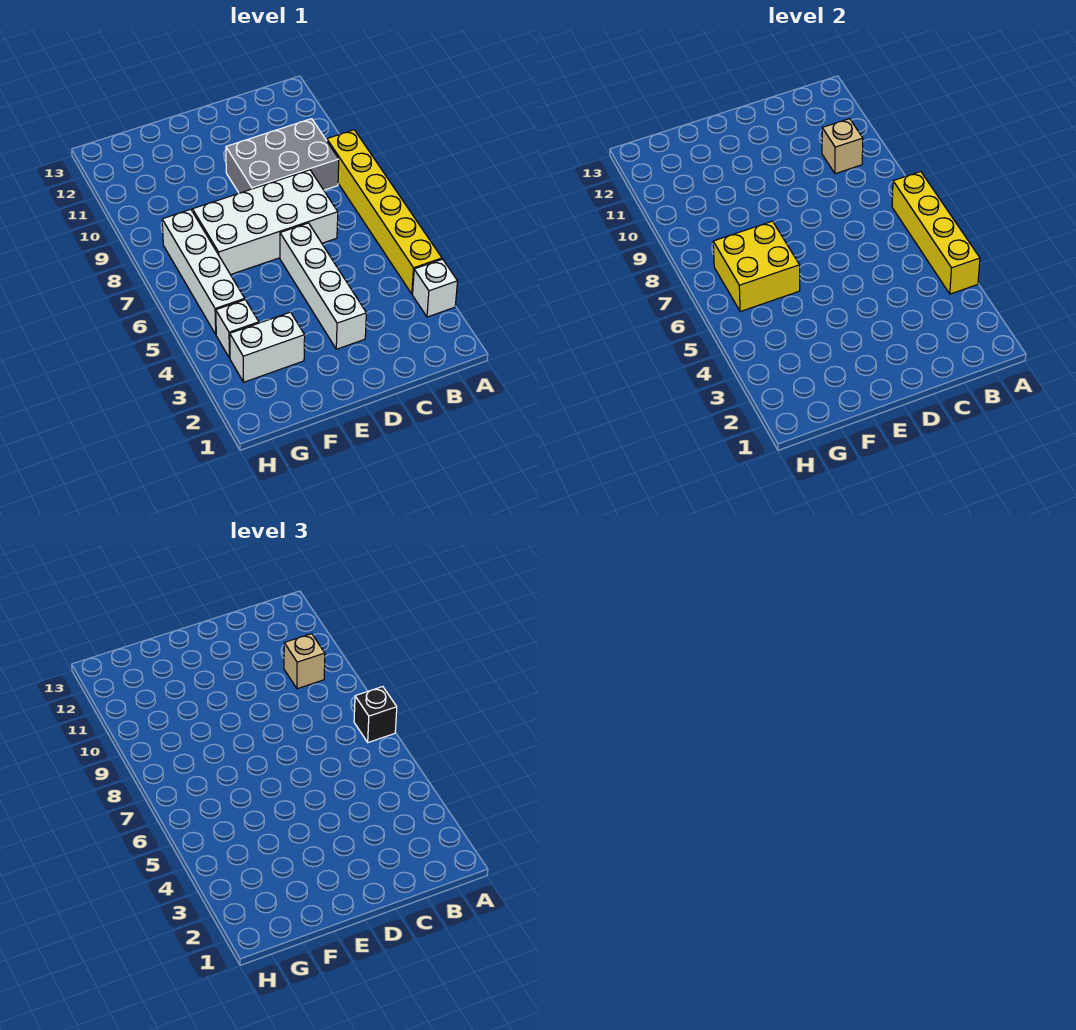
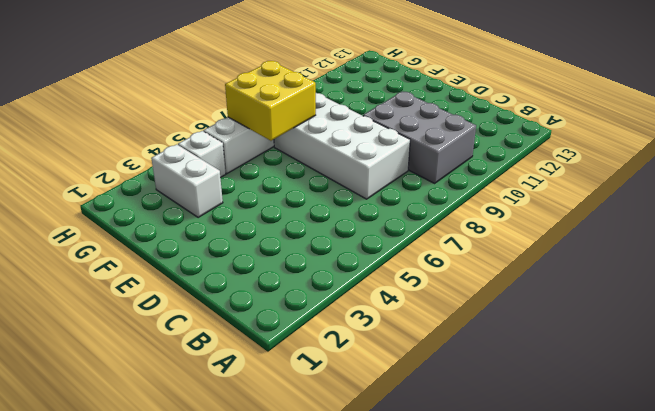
none -> white 1x1 brick [413,259,458,317]
none -> yellow 1x6 brick [327,130,442,294]
none -> white 1x4 brick [280,223,366,349]

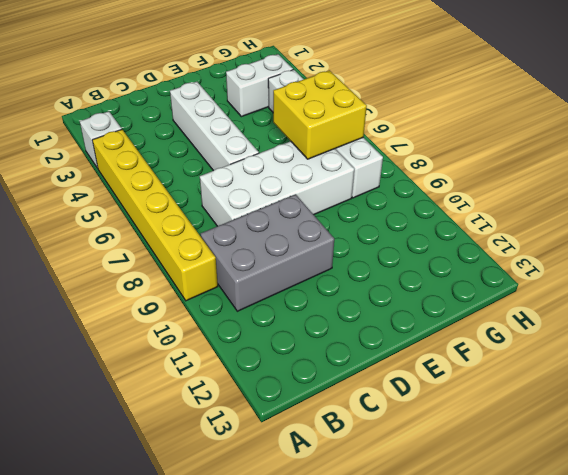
none -> yellow 1x4 brick [892,172,980,294]
none -> tan 1x1 brick [822,119,863,174]
none -> black 1x1 brick [354,687,397,742]

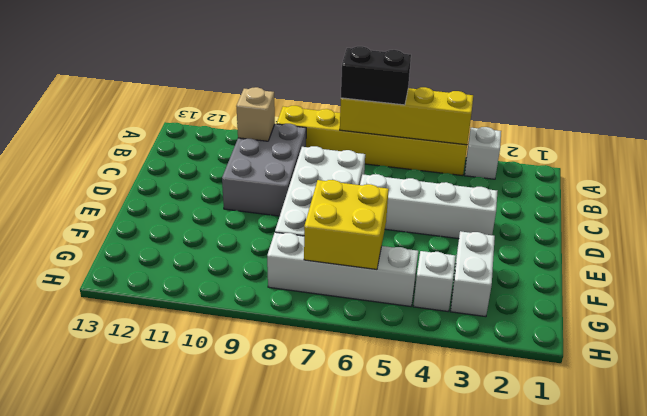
black 1x2 brick [341,46,411,105] -> black 1x1 brick [354,687,397,742]
none -> tan 1x1 brick [284,634,325,689]

